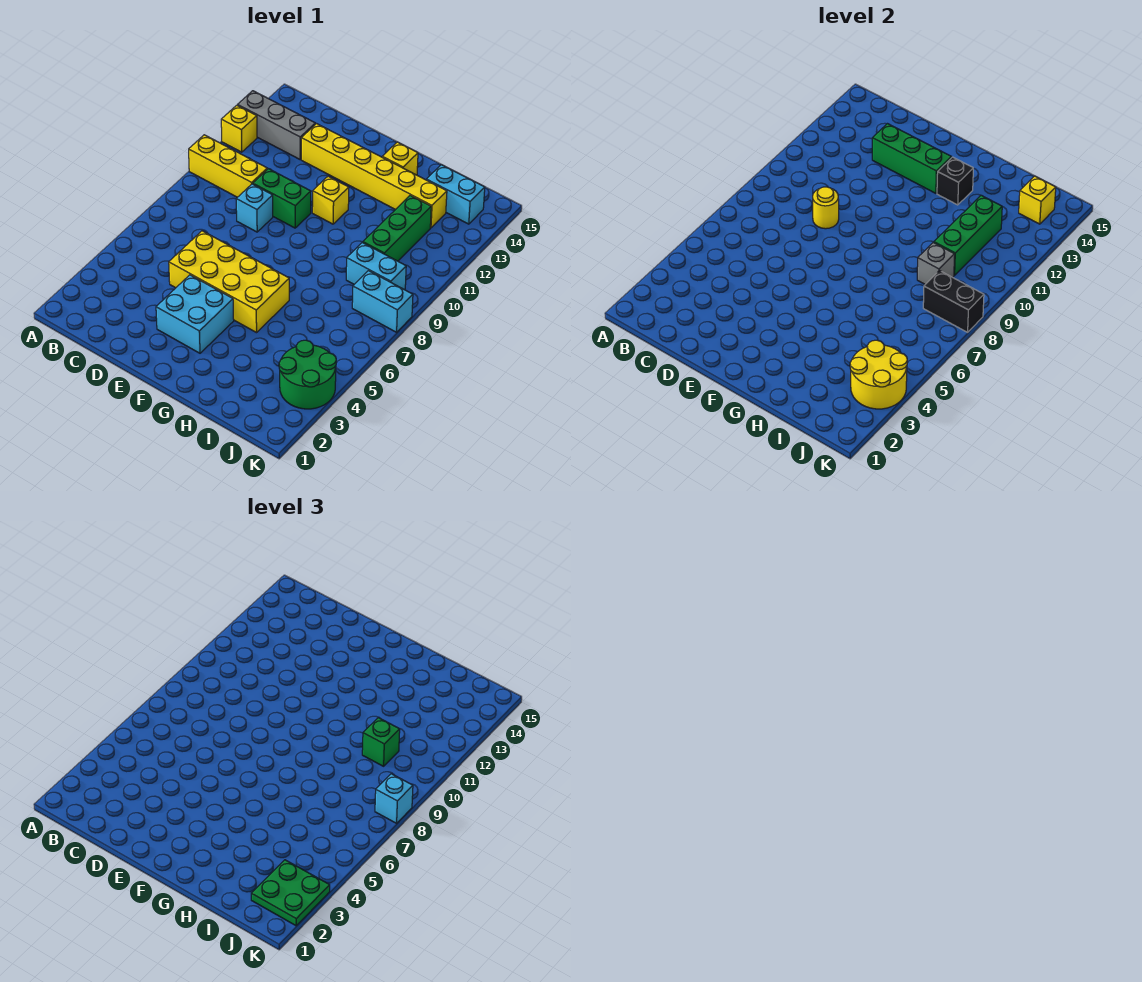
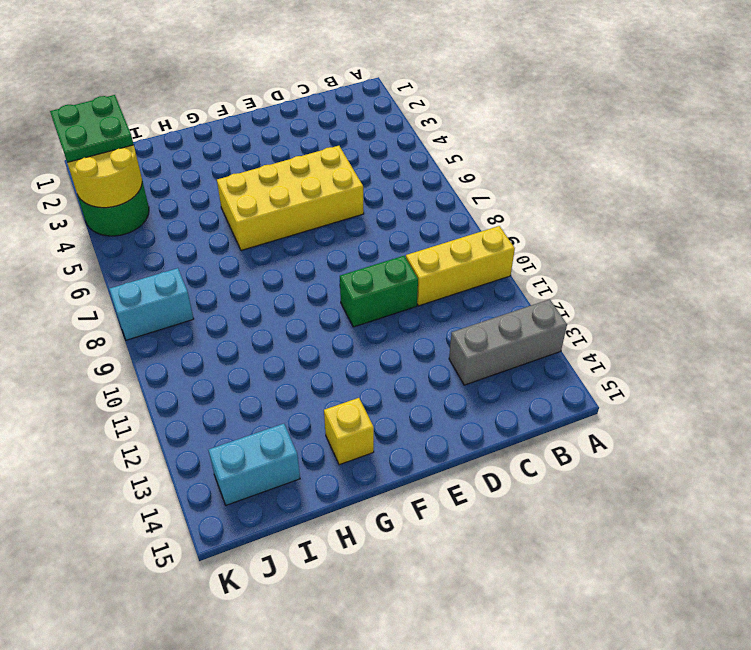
none -> yellow 1x1 brick [221,105,257,152]
none -> cyan 1x1 brick [236,184,273,232]
none -> yellow 1x6 brick [301,124,447,228]

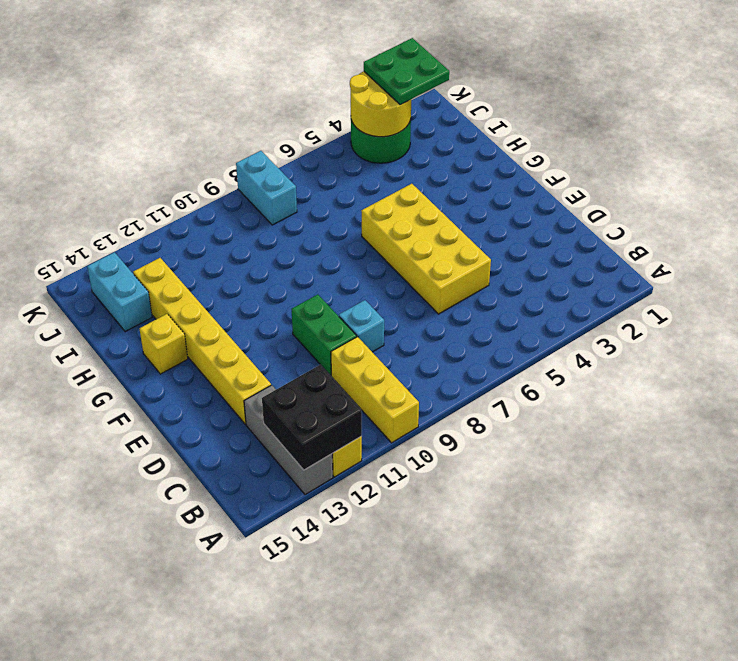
black 2x2 brick [262,365,362,470] -> none
none -> cyan 2x2 brick [156,275,234,353]
none -> yellow 1x1 brick [312,176,349,224]
none -> cyan 1x2 brick [346,243,406,289]

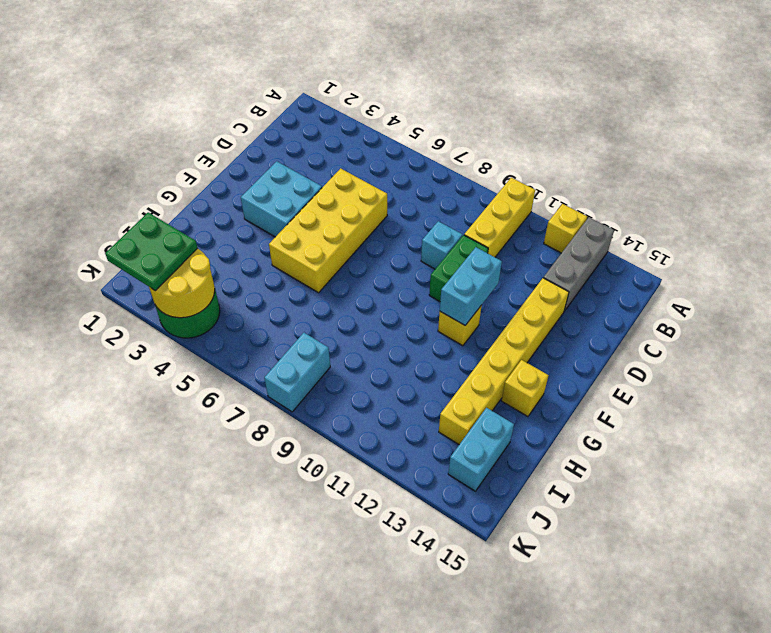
cyan 1x2 brick [440,247,502,325] -> cyan 1x2 brick moved to [346,243,406,289]
none -> green 1x3 brick [363,195,431,261]
none -> yellow 1x1 round brick [813,187,839,229]
none -> green 1x3 brick [872,124,951,193]

